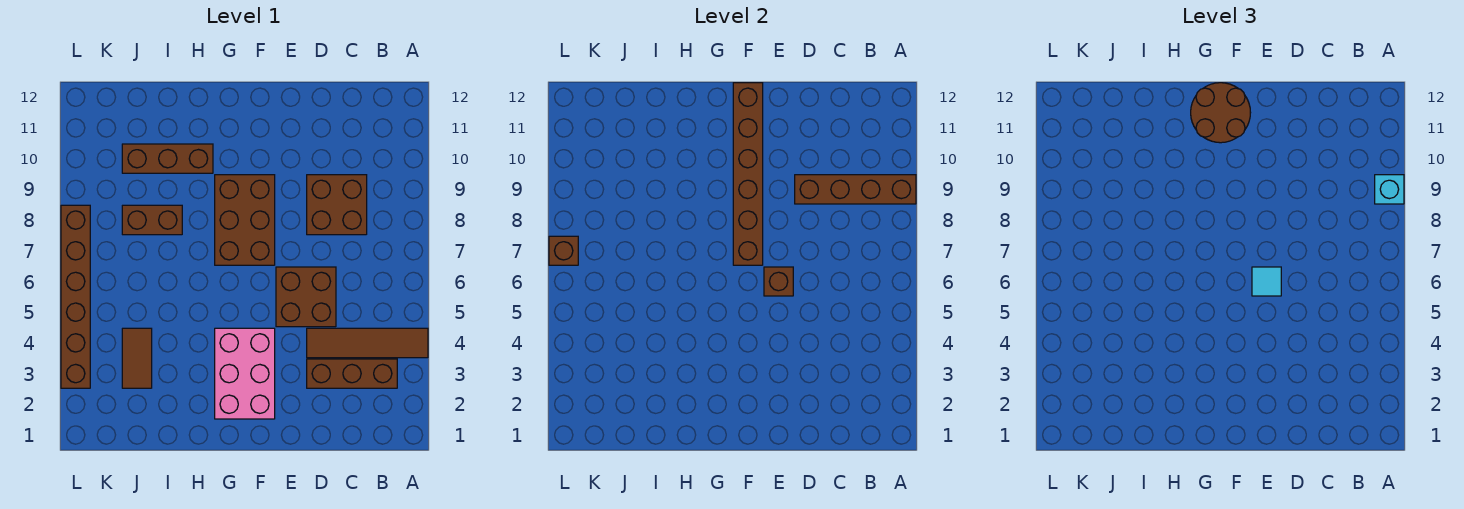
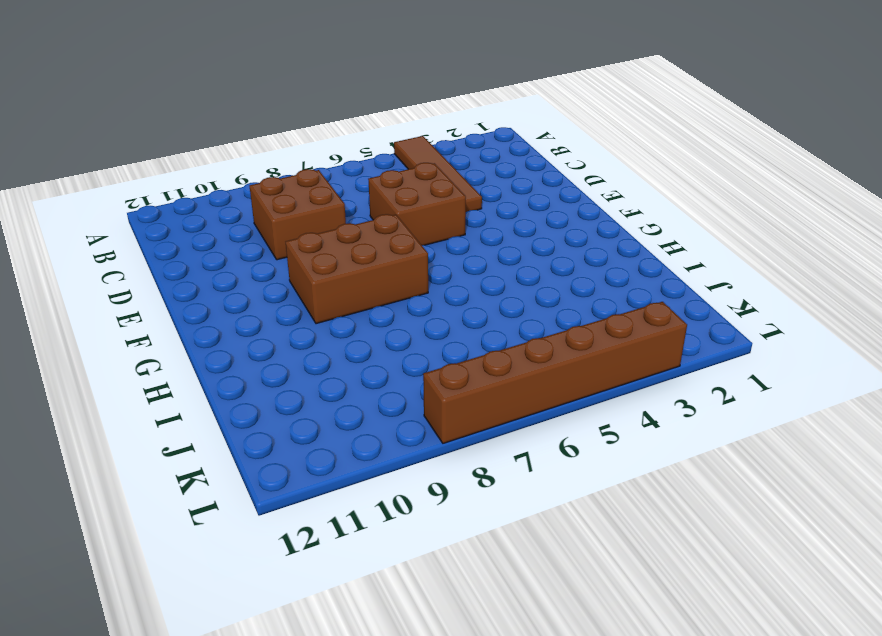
none -> brown 1x3 brick [307,359,397,388]
none -> pink 2x3 brick [215,328,275,419]
none -> brown 1x3 brick [122,144,213,173]

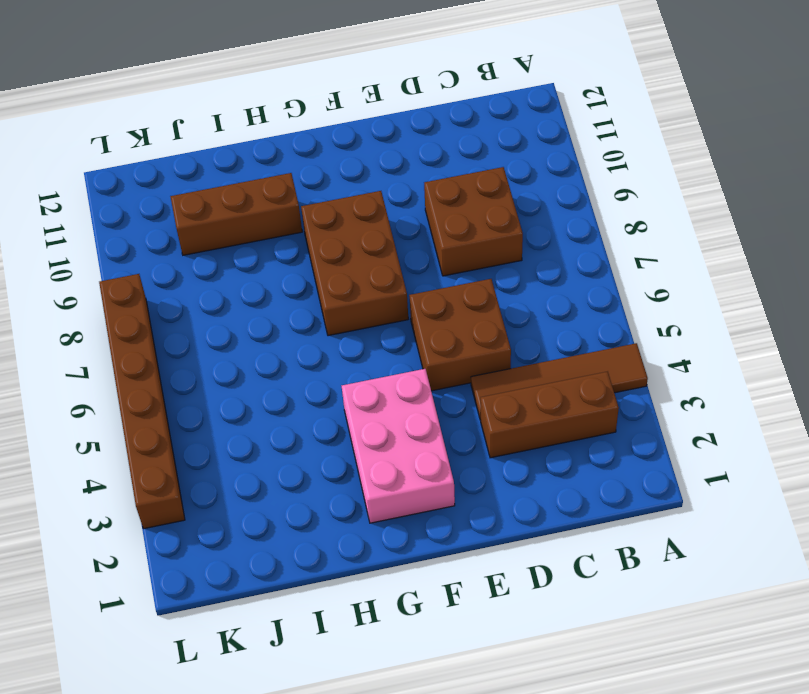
none -> brown 1x2 brick [122,205,182,235]
none -> brown 1x2 tile [122,328,152,388]
none -> brown 1x4 brick [795,175,916,204]

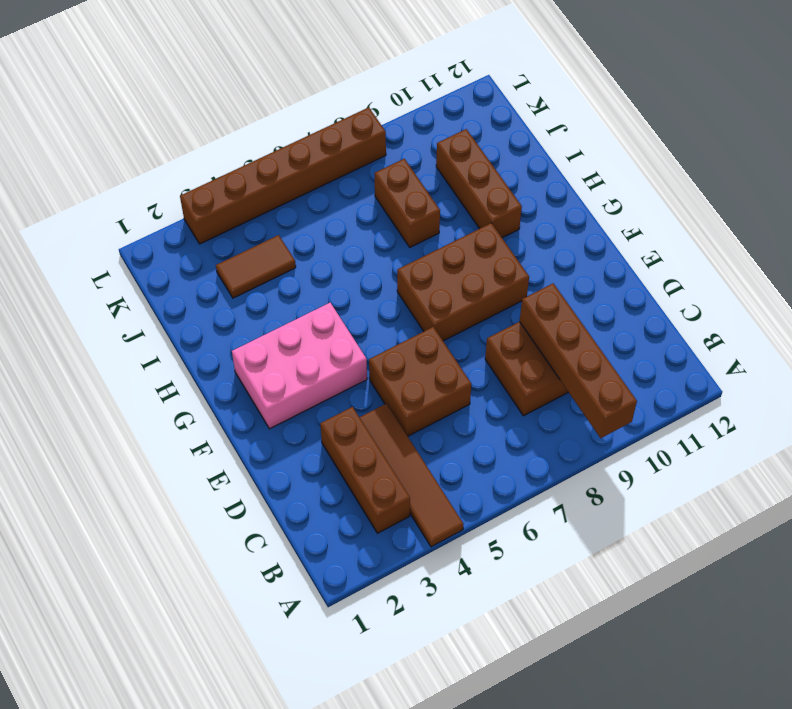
none -> brown 1x1 brick [764,267,793,296]
none -> brown 1x6 brick [733,83,763,265]
none -> brown 1x1 brick [549,236,578,265]

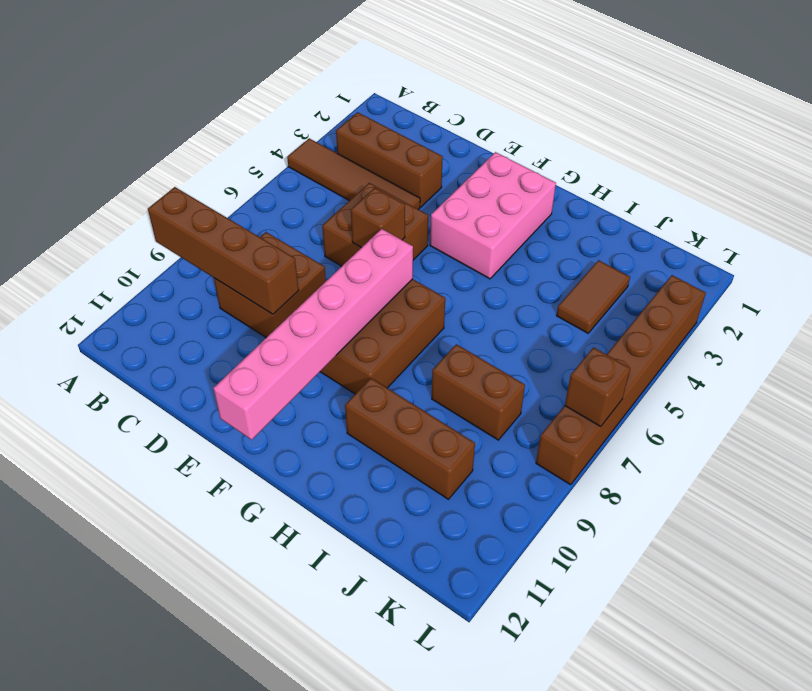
pink 1x6 brick [213,229,413,440] -> brown 1x6 brick [733,83,763,265]
none -> cyan 1x1 brick [1375,175,1404,204]
none -> cyan 1x1 tile [1252,267,1281,296]
none -> brown 2x2 round brick [1191,83,1251,143]

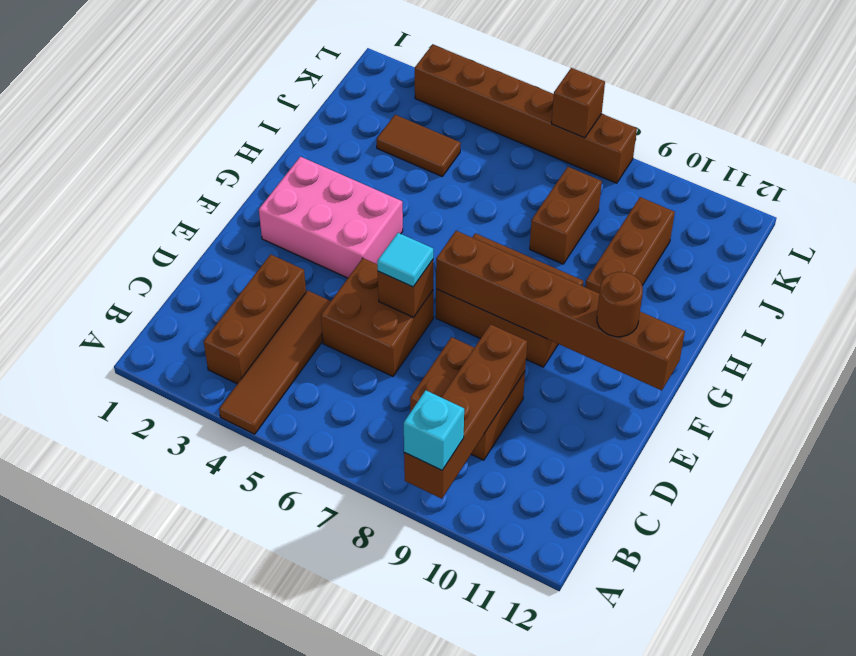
brown 1x1 round brick [597,272,643,337] -> brown 2x2 round brick [1191,83,1251,143]

